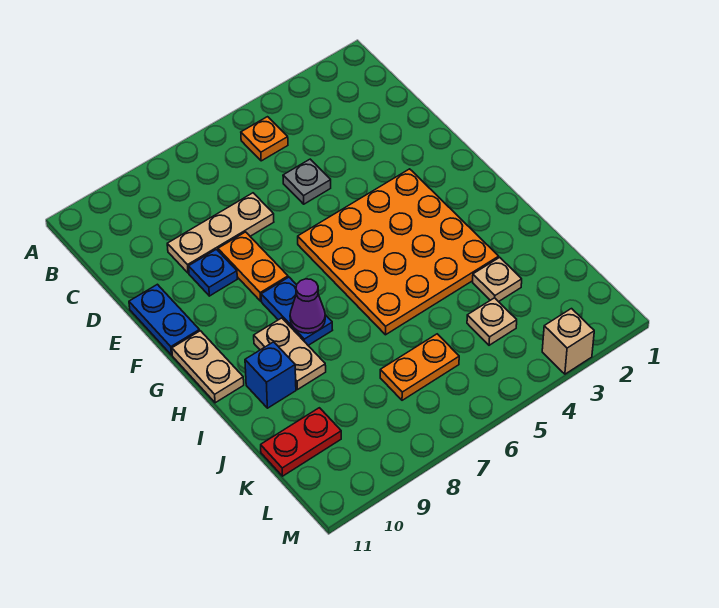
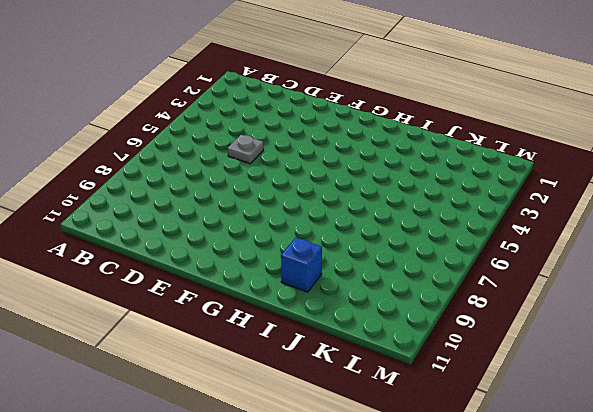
none -> orange 1x1 plate [241,117,288,161]
none -> tan 1x3 plate [167,193,274,273]
none -> orange 1x2 plate [218,232,288,301]

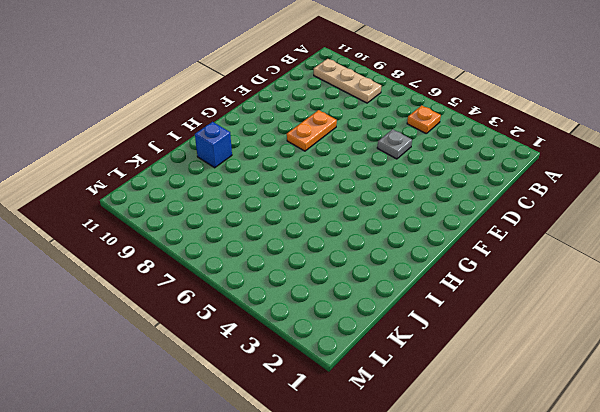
tan 1x3 plate [314,59,381,103] -> tan 1x3 plate moved to [167,193,274,273]
none -> blue 1x1 plate [189,249,237,296]
none -> blue 1x2 plate [129,284,199,355]
none -> orange 4x4 plate [298,169,499,335]

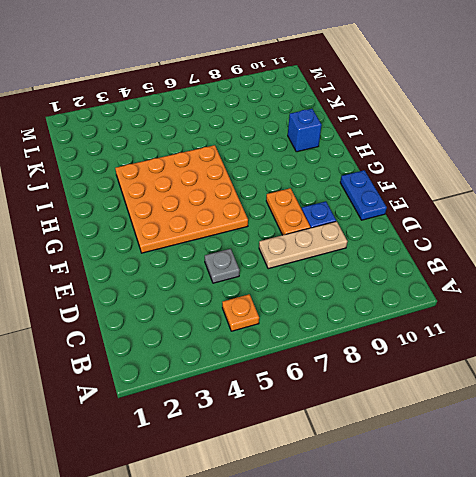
none -> blue 1x2 plate [261,277,332,345]
none -> tan 1x2 plate [172,331,244,403]
none -> tan 1x2 plate [254,318,326,390]

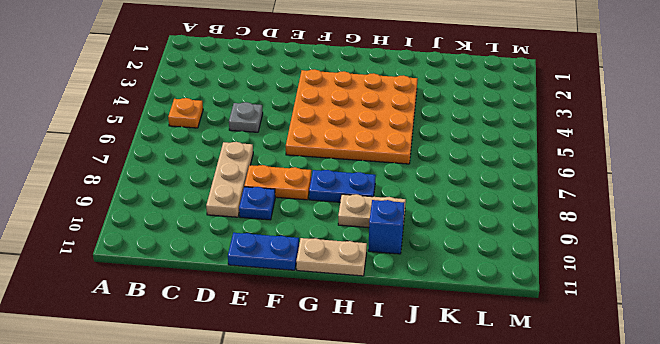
none -> tan 1x1 plate [473,257,522,302]
none -> tan 1x1 plate [467,298,517,345]
none -> orange 1x2 plate [380,334,459,400]

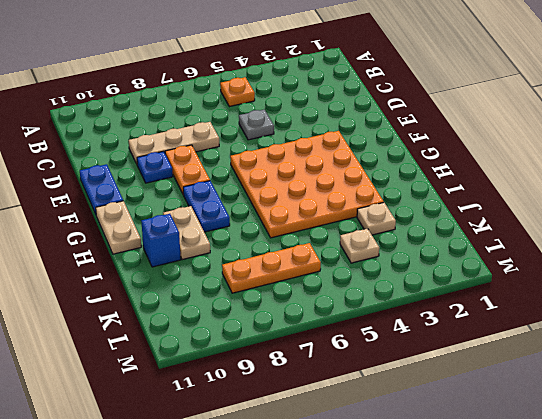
orange 1x3 plate [222,243,321,293] -> orange 1x2 plate [380,334,459,400]
none -> red 1x2 plate [261,408,341,476]
none -> tan 1x1 brick [542,309,594,374]
none -> purple 1x1 cone [290,279,325,333]

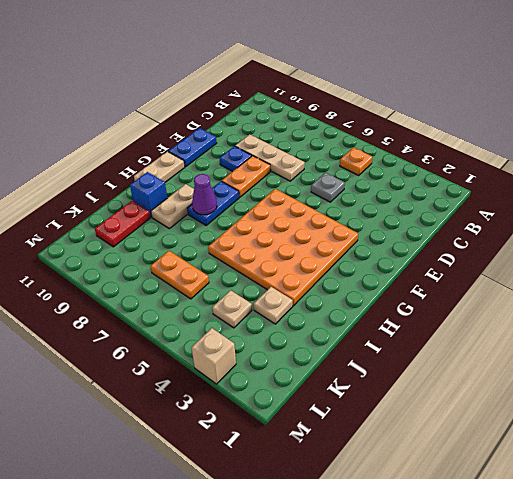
red 1x2 plate [95,201,150,247] -> red 1x2 plate turned to [261,408,341,476]

